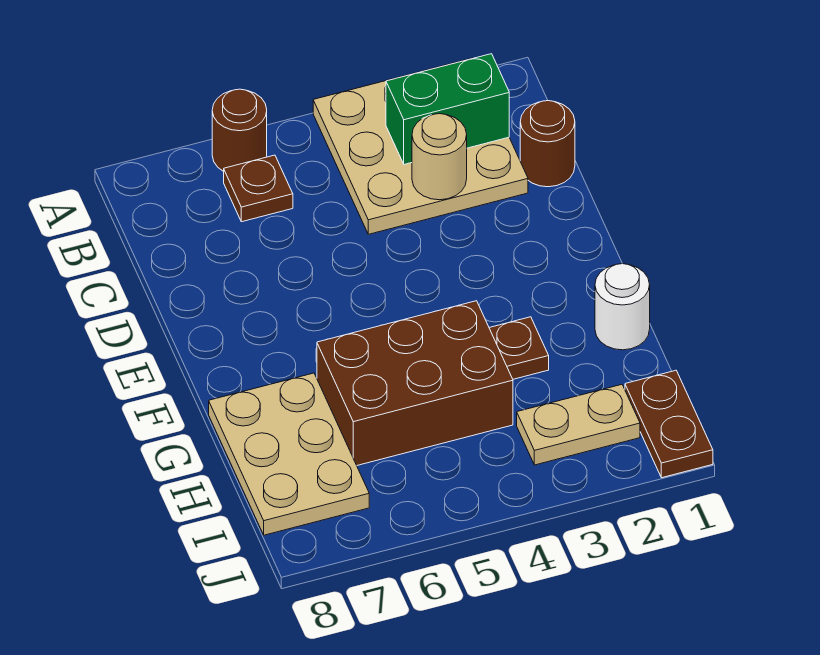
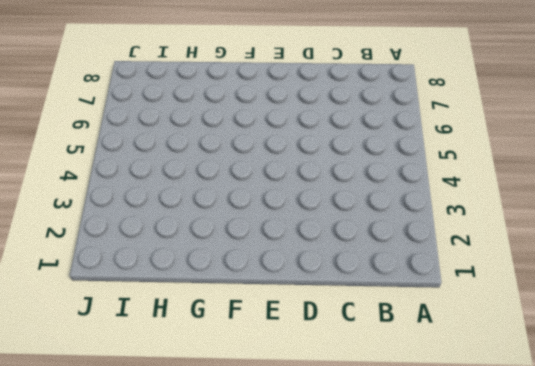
none -> tan 3x3 plate [313,58,528,234]
none -> brown 1x1 round brick [212,89,267,172]
none -> brown 1x1 plate [224,155,293,222]

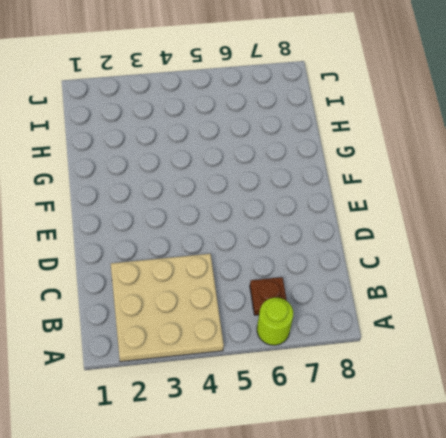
lime 1x1 round brick [257,298,293,345] -> brown 1x1 round brick [212,89,267,172]
none -> brown 1x1 round brick [520,101,575,187]
none -> white 1x1 round brick [595,264,650,350]
none -> brown 1x1 plate [489,317,549,379]

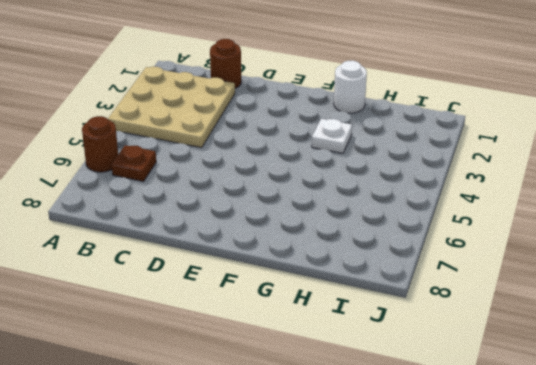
white 1x1 plate [312,119,352,153] -> brown 1x1 plate [489,317,549,379]
none -> brown 2x3 brick [317,301,513,465]
none -> tan 2x3 plate [209,373,369,535]
none -> brown 1x2 plate [625,370,713,478]

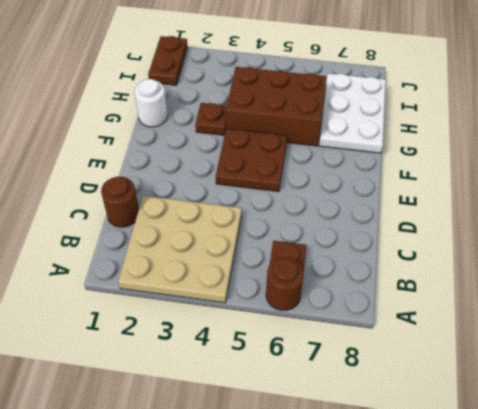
brown 2x2 plate [216,129,287,192] -> none
white 2x3 plate [319,73,386,153] -> tan 2x3 plate [209,373,369,535]
none -> tan 1x2 plate [517,385,640,465]
none -> green 1x2 brick [386,54,509,164]
none -> tan 1x1 round brick [412,114,467,200]

